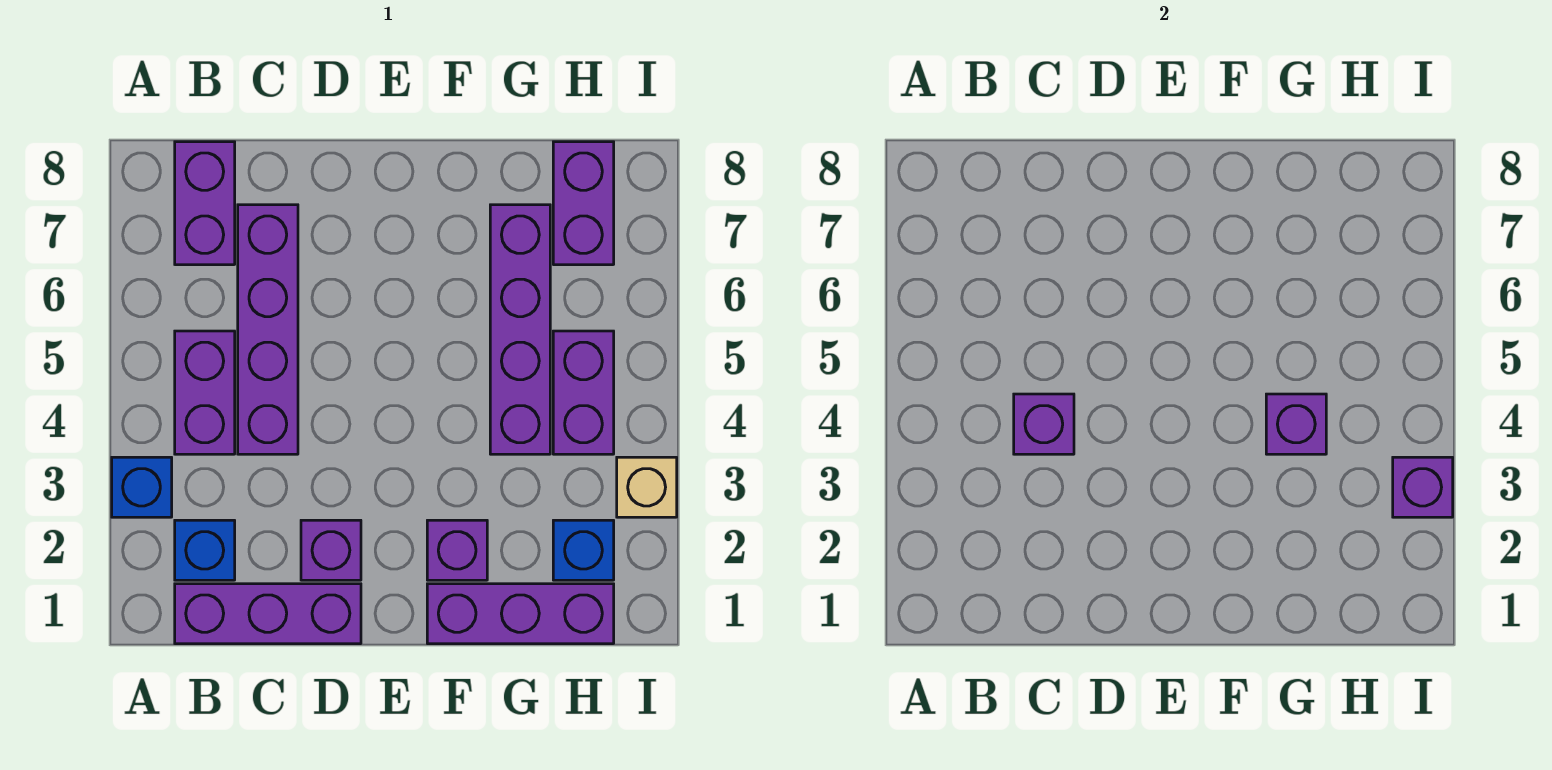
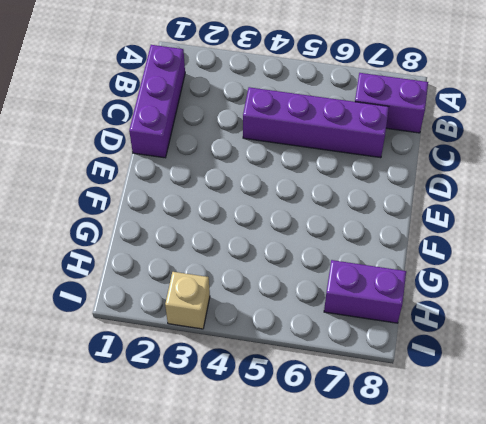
none -> blue 1x1 brick [112,457,172,517]
none -> blue 1x1 brick [175,520,235,580]
none -> purple 1x2 brick [175,331,235,454]

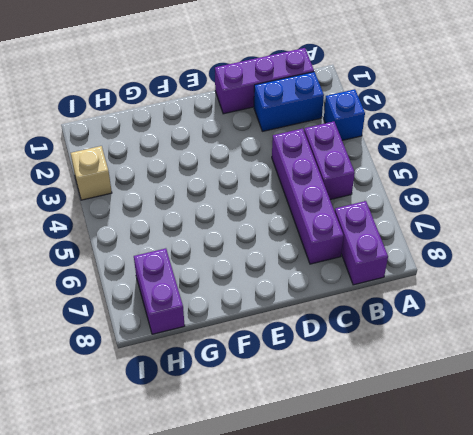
blue 1x2 brick [254,72,324,131] -> blue 1x1 brick [175,520,235,580]
none -> purple 1x1 brick [301,520,361,580]
none -> purple 1x3 brick [427,584,614,644]
none -> purple 1x1 brick [427,520,487,580]

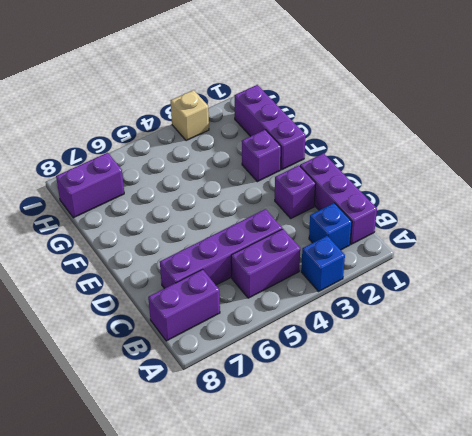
none -> purple 1x4 brick [490,205,550,454]
none -> blue 1x1 brick [553,520,614,580]
none -> purple 1x2 brick [553,331,614,454]

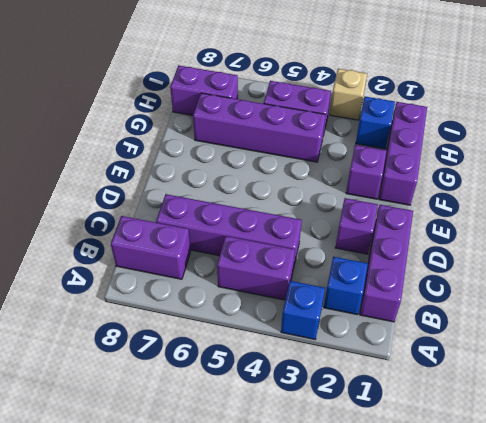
none -> purple 1x1 brick [1014,394,1074,454]
none -> purple 1x1 brick [1266,394,1326,454]
none -> purple 1x1 brick [1393,457,1453,517]

